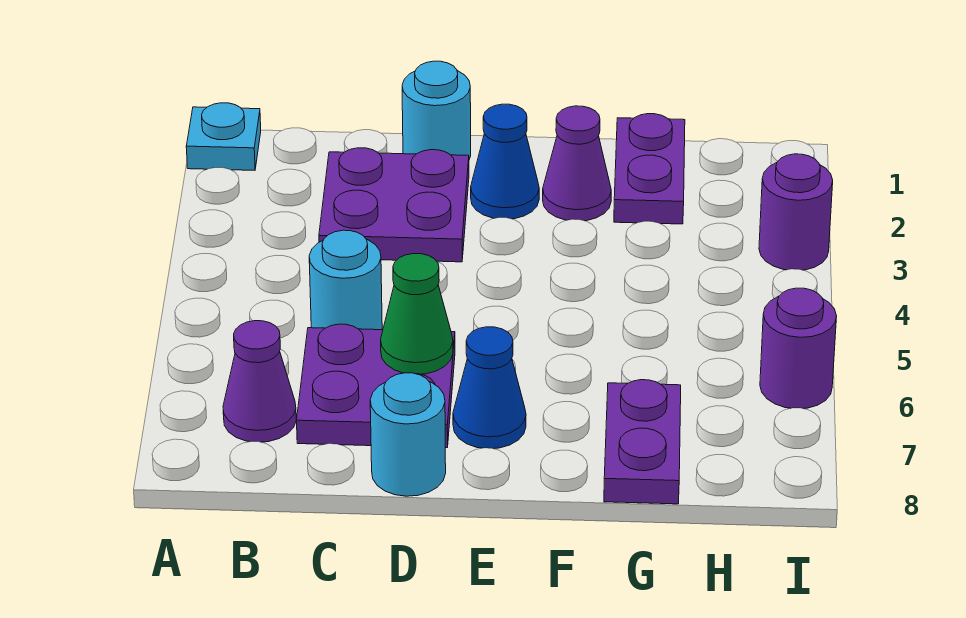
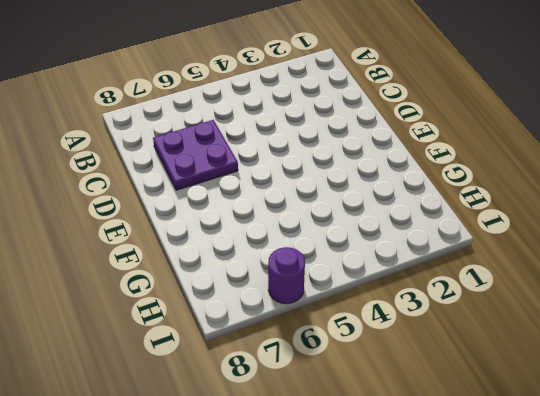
none -> cyan 1x1 plate [186,103,261,170]
none -> purple 1x1 cone [223,321,296,442]
none -> purple 2x2 plate [319,148,469,262]

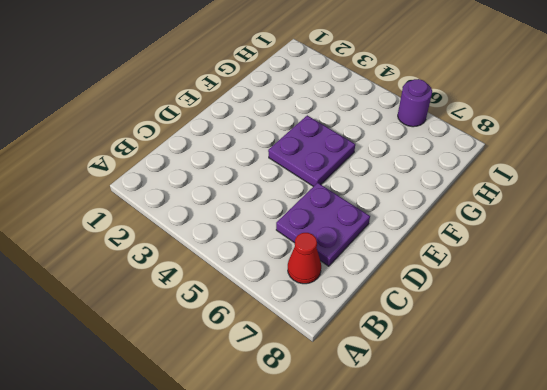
red 1x1 cone [288,233,321,284] -> purple 1x1 cone [223,321,296,442]
purple 2x2 plate [268,115,355,187] -> purple 2x2 plate moved to [319,148,469,262]
none -> cyan 1x1 plate [186,103,261,170]
none -> cyan 1x1 round brick [309,230,382,330]
none -> cyan 1x1 round brick [402,61,471,159]

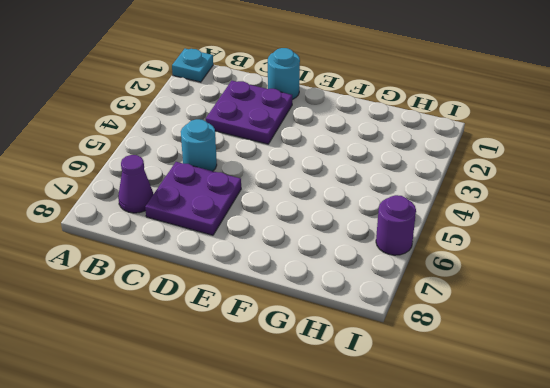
none -> cyan 1x1 round brick [370,373,446,496]
none -> blue 1x1 cone [471,104,539,219]
none -> blue 1x1 cone [453,327,526,449]

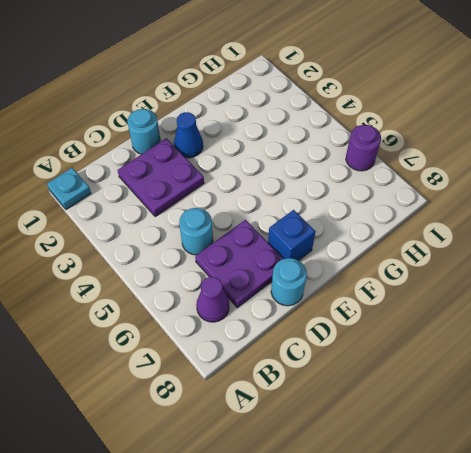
blue 1x1 brick [268,210,316,261] -> blue 1x1 cone [453,327,526,449]
none -> purple 1x1 cone [543,106,611,221]
none -> purple 1x2 plate [614,114,685,224]
none -> purple 1x2 plate [604,380,681,504]

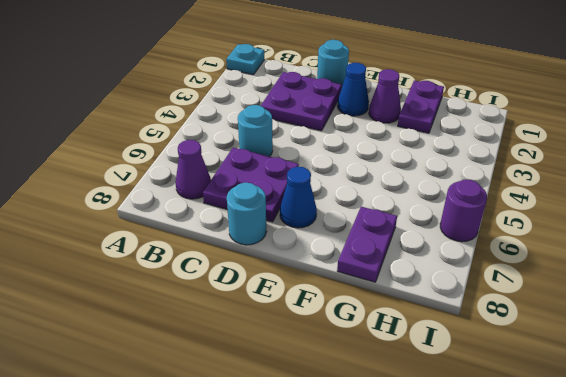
none -> purple 1x1 round brick [759,154,833,270]
none -> green 1x1 cone [381,254,453,374]

